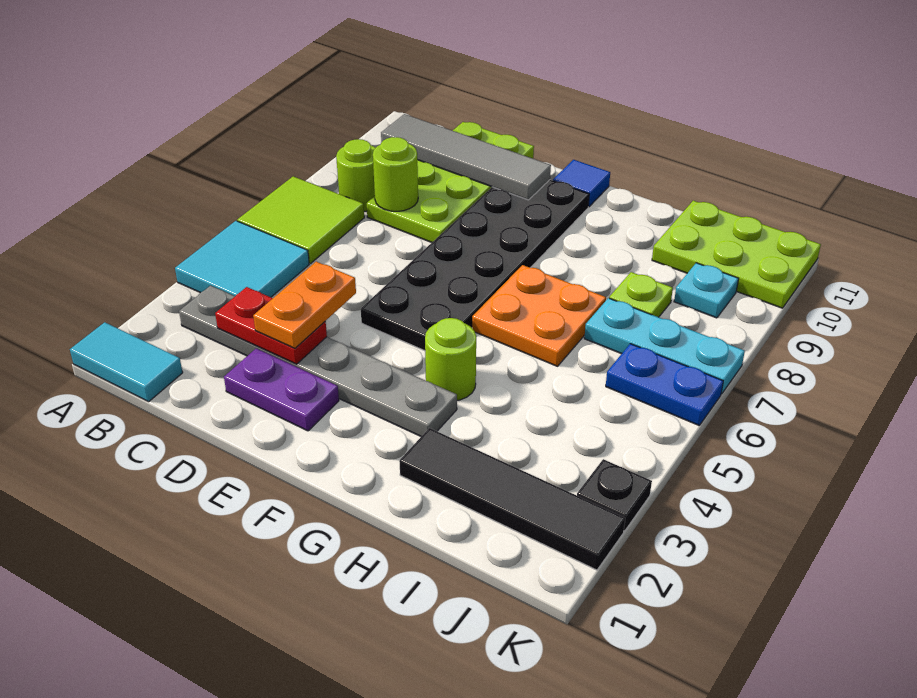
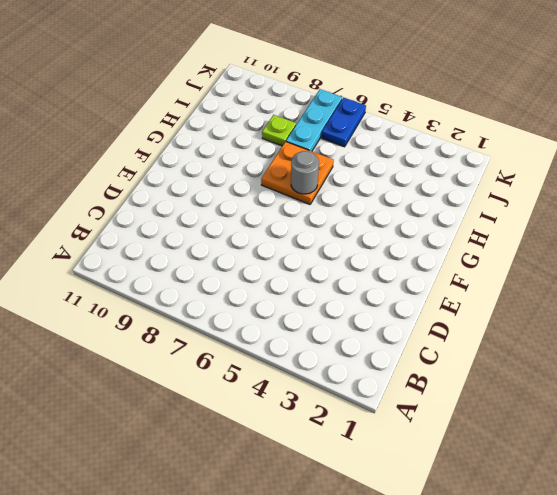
grey 1x1 round brick [291,151,319,194] -> none
none -> cyan 1x2 tile [70,322,183,402]
none -> cyan 2x2 tile [175,221,309,297]
none -> lime 2x2 tile [237,176,364,263]

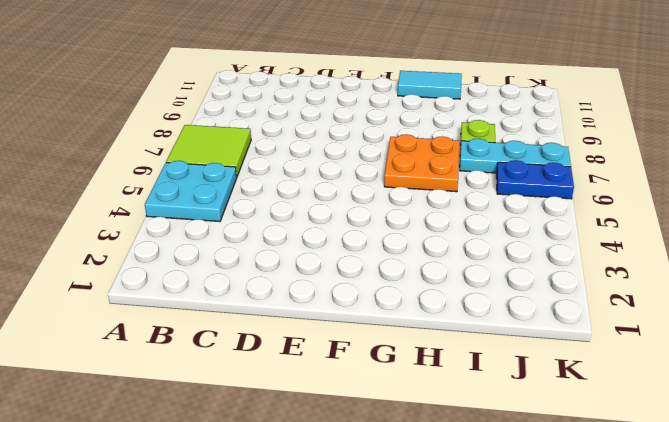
cyan 2x2 plate [145,161,237,221] -> cyan 2x2 tile [175,221,309,297]
cyan 1x2 tile [398,71,462,99] -> cyan 1x2 tile moved to [70,322,183,402]
none -> grey 1x6 plate [179,286,457,436]
none -> lime 1x1 round brick [336,139,375,211]
none -> lime 2x4 plate [367,122,534,243]

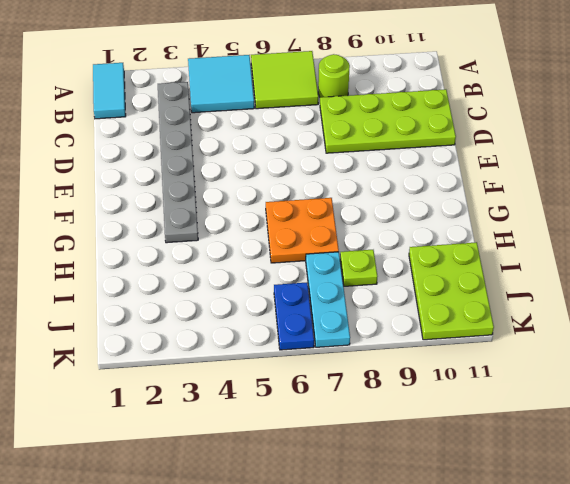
none -> purple 1x2 plate [224,349,339,431]
none -> black 2x6 plate [361,180,589,351]
none -> blue 1x1 tile [553,160,610,207]

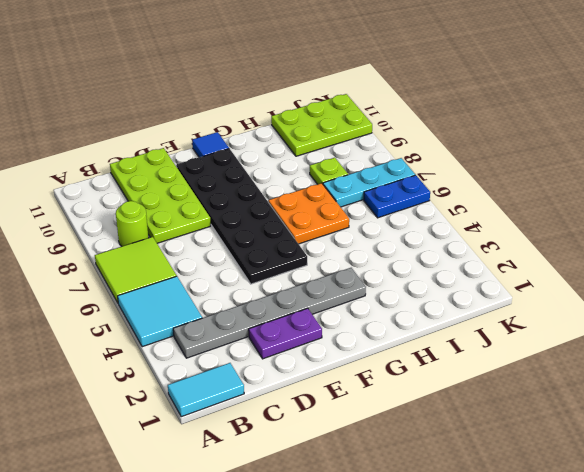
none -> lime 1x1 round brick [425,318,476,400]
none -> black 1x4 tile [399,428,625,570]
none -> cyan 1x1 plate [674,263,739,318]

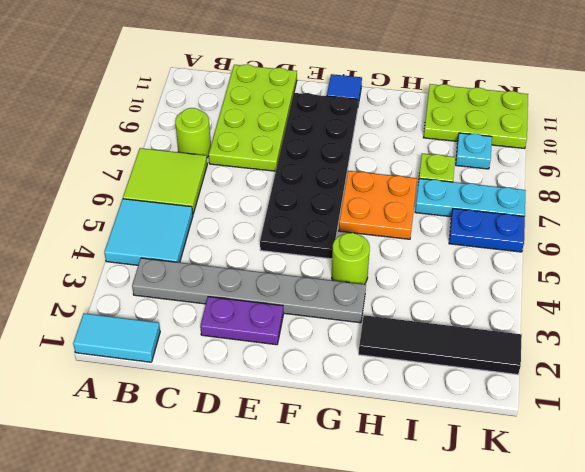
none -> black 1x1 plate [577,459,652,531]
none -> grey 1x4 tile [381,114,551,200]
none -> red 1x2 plate [215,287,327,364]

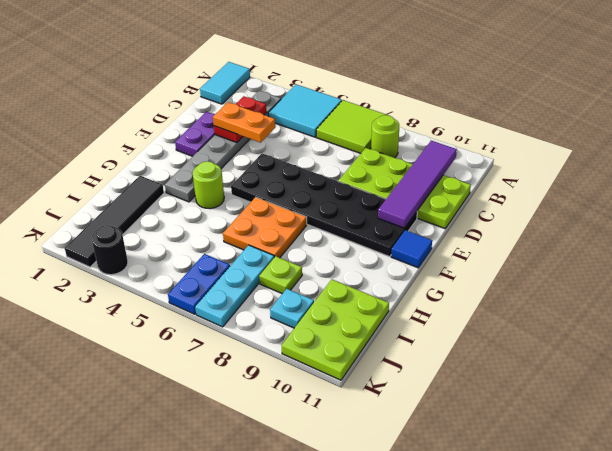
purple 1x4 tile [378,141,457,228] -> grey 1x4 tile [381,114,551,200]
black 1x1 round brick [92,225,128,275] -> black 1x1 plate [577,459,652,531]
none -> lime 1x1 round brick [373,137,418,211]

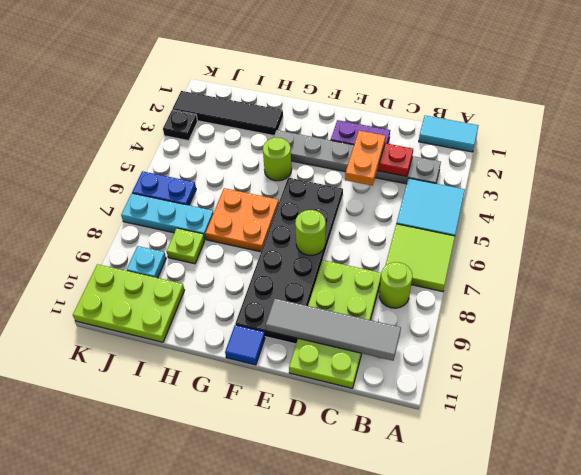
lime 1x1 round brick [295,210,326,255] -> lime 1x1 round brick moved to [373,137,418,211]

